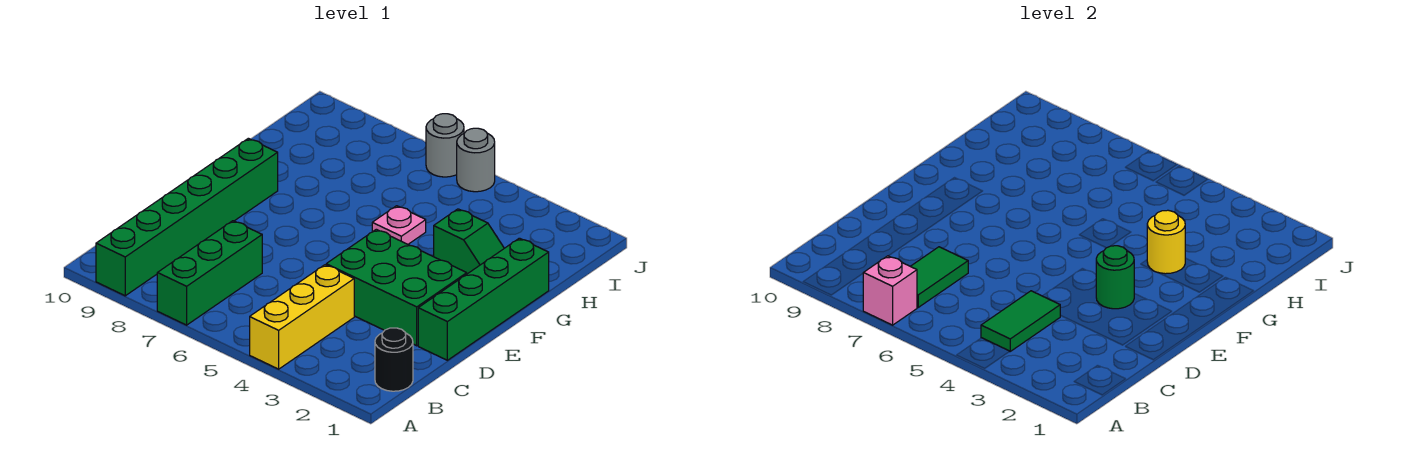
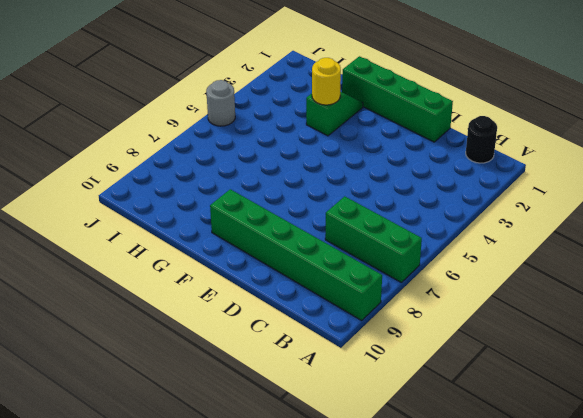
none -> yellow 1x3 brick [250,265,354,369]
none -> green 2x3 brick [326,229,467,346]
none -> pink 1x1 plate [372,206,426,244]

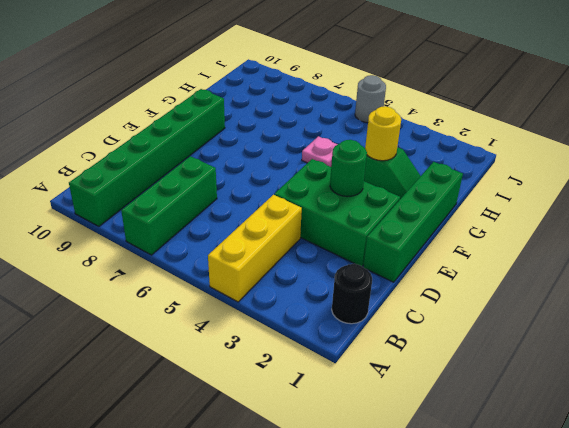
none -> grey 1x1 round brick [426,114,464,177]
none -> pink 1x1 brick [863,256,917,325]
none -> green 1x2 tile [981,291,1061,351]

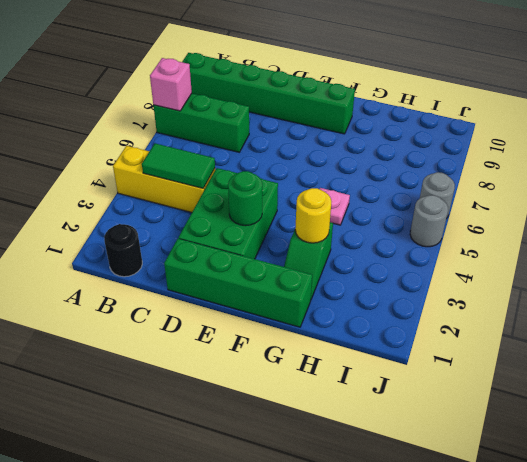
none -> green 1x2 tile [911,247,968,307]

